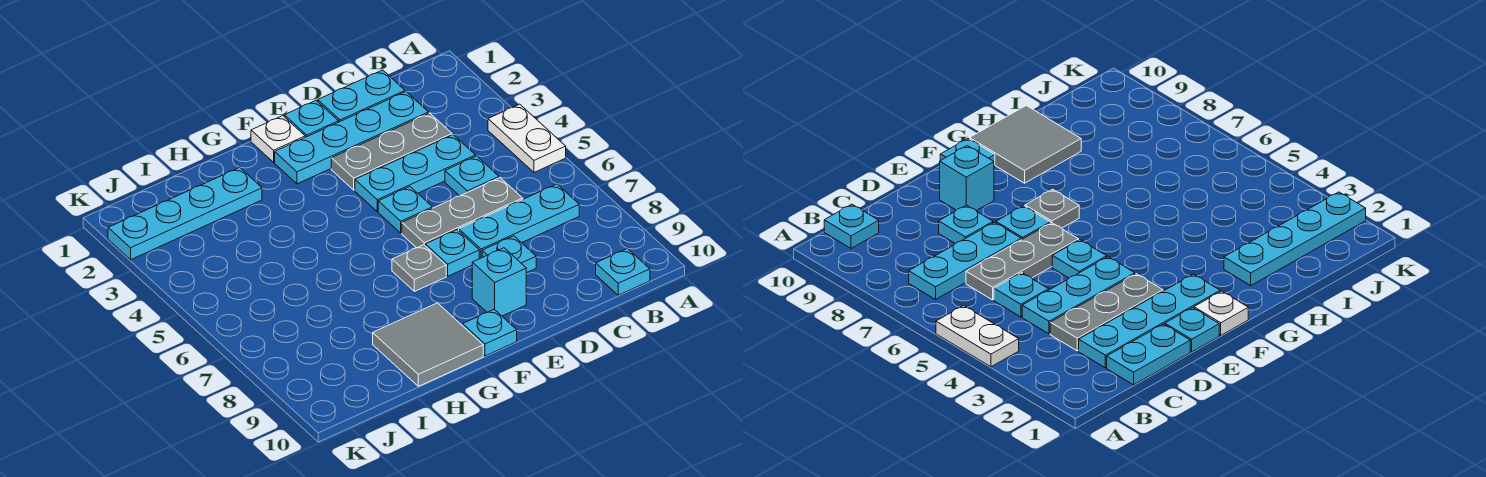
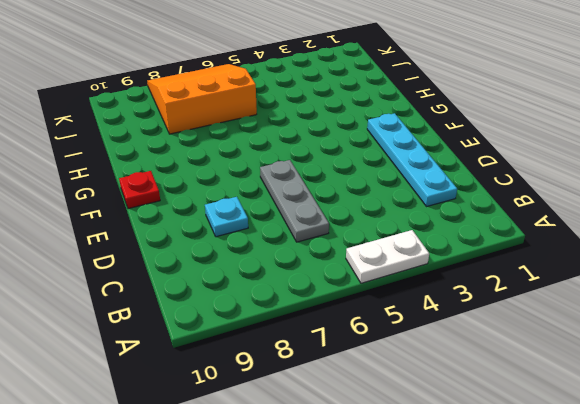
red 1x1 plate [119,171,160,209] -> cyan 1x1 plate [463,309,517,356]
orange 3x3 slope [147,64,257,134] -> none
none -> cyan 1x3 plate [459,184,579,259]
none -> cyan 1x1 plate [596,248,650,295]
none -> cyan 1x2 plate [318,70,405,122]

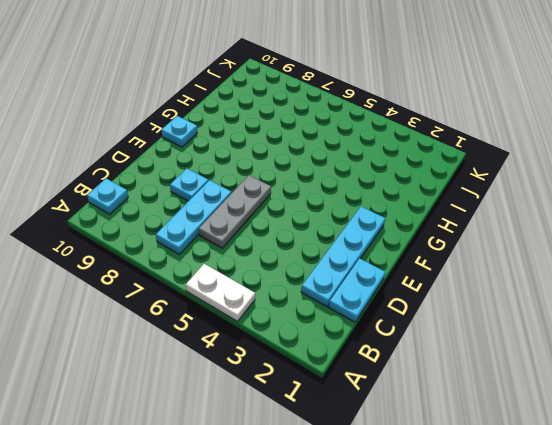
none -> grey 1x3 plate [331,113,452,190]
none -> cyan 1x3 plate [355,135,476,212]
none -> cyan 1x1 plate [445,156,499,196]

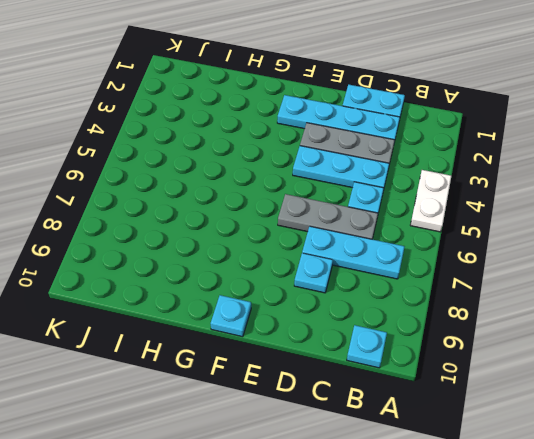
none -> cyan 1x1 plate [284,101,339,137]
none -> cyan 1x1 plate [378,187,432,233]
none -> cyan 1x1 plate [425,230,479,276]

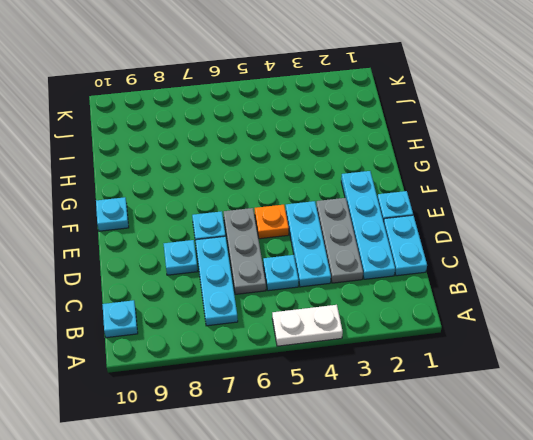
orange 1x1 plate [255,205,289,239] -> cyan 1x1 plate [378,187,432,233]
none -> cyan 1x1 brick [472,248,526,316]
none -> white 1x1 plate [251,116,305,162]
none -> grey 1x1 plate [392,245,446,291]

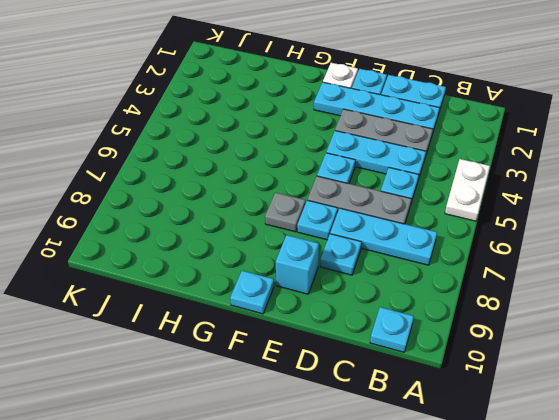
none -> grey 2x2 tile [373,303,483,386]
none -> cyan 1x4 plate [108,167,262,260]

